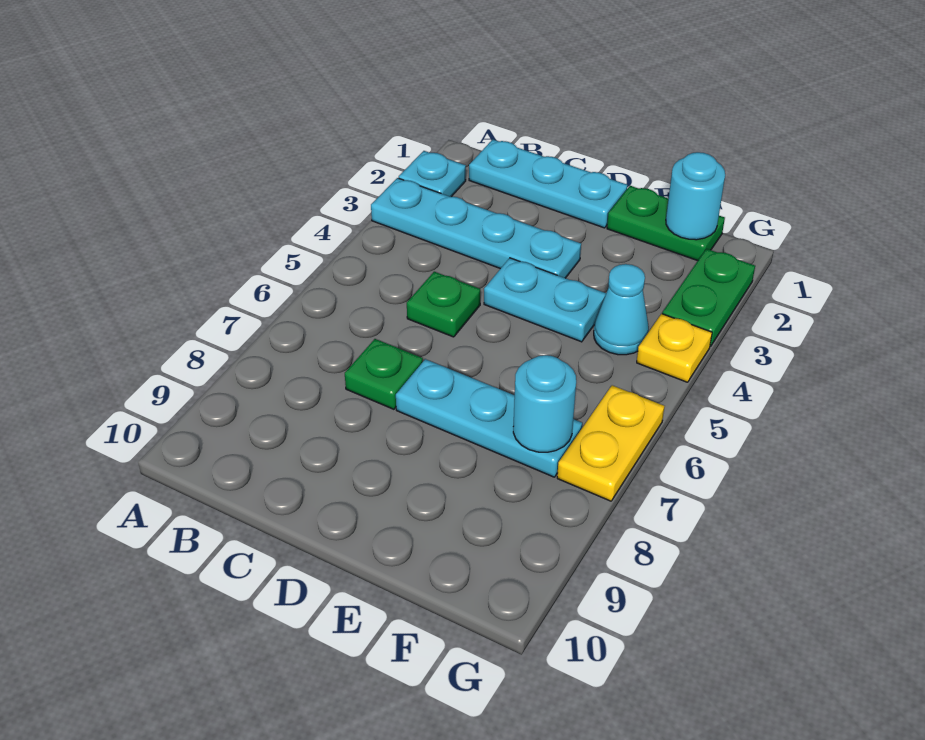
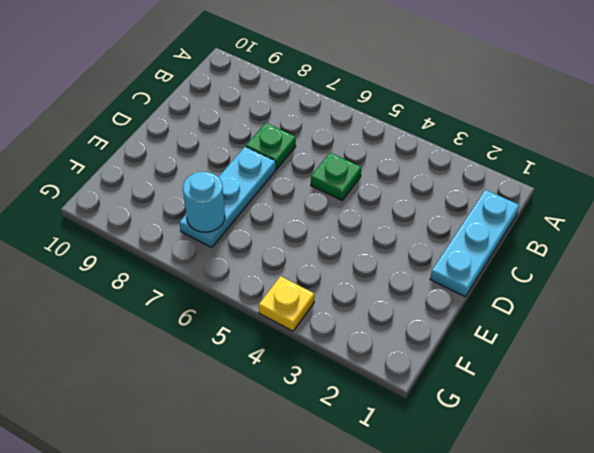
none -> cyan 1x1 plate [399,151,466,197]
none -> cyan 1x4 plate [371,178,581,278]
none -> cyan 1x2 plate [484,258,606,342]

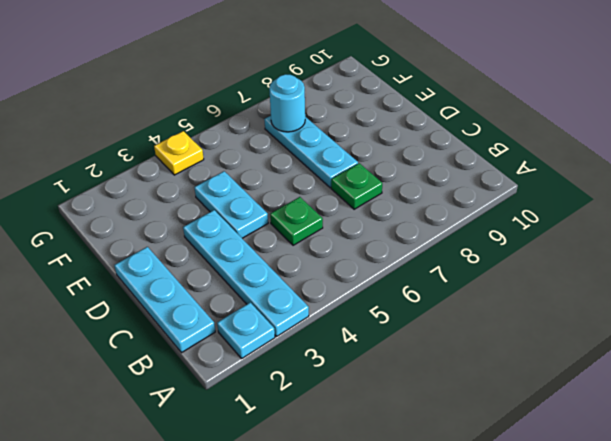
none -> green 1x2 plate [607,186,725,261]
none -> cyan 1x1 cone [594,264,649,355]
none -> green 1x2 plate [662,249,755,347]

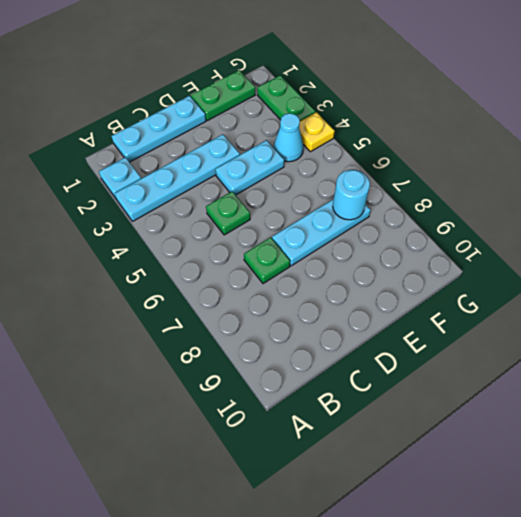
none -> yellow 1x2 plate [557,385,665,501]
none -> cyan 1x1 round brick [666,152,725,240]

